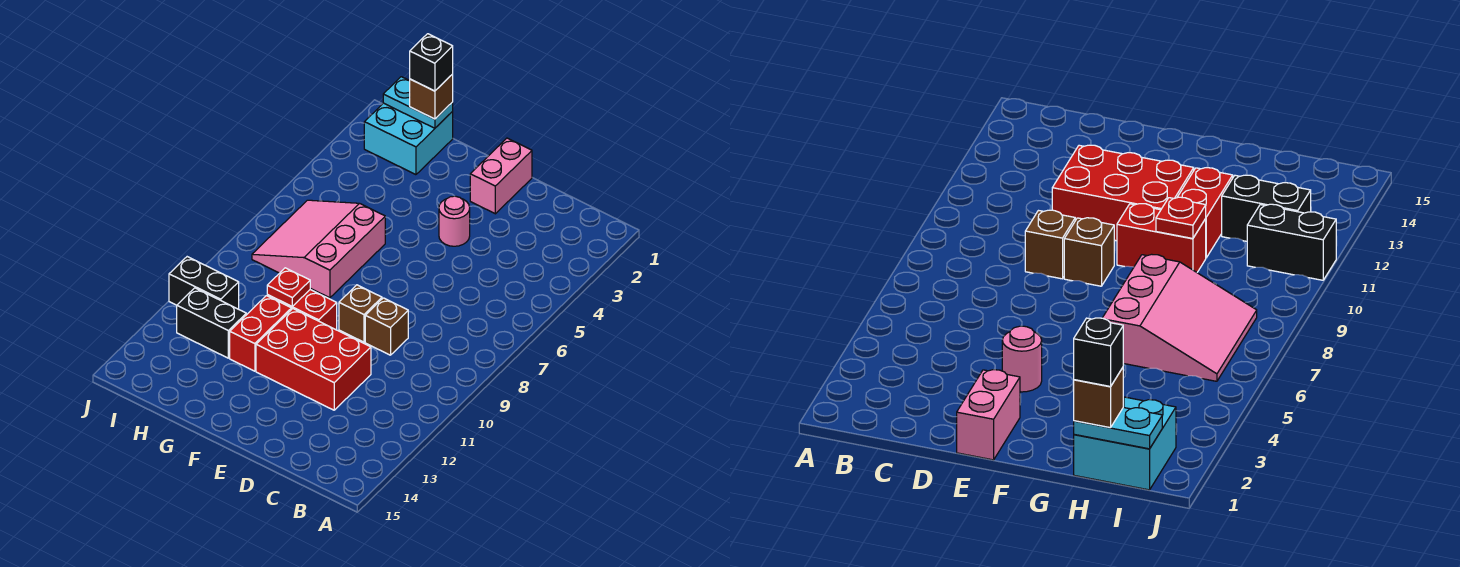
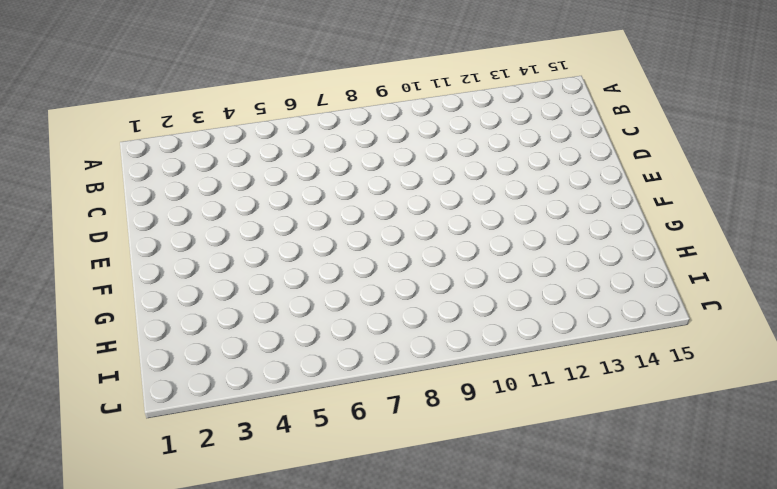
none -> brown 1x1 brick [365,298,408,355]
none -> red 2x3 brick [256,309,371,410]
none -> pink 1x2 brick [470,138,532,214]

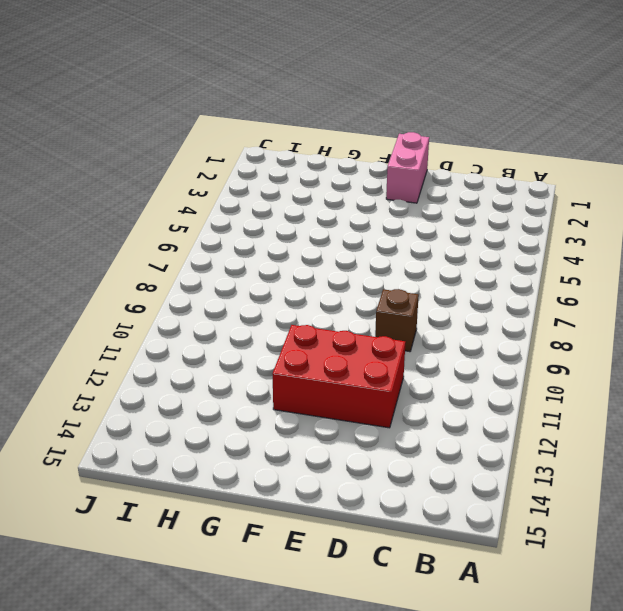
none -> pink 1x1 round brick [439,196,470,246]
none -> brown 1x1 brick [339,285,382,342]
none -> red 1x2 brick [267,290,337,330]

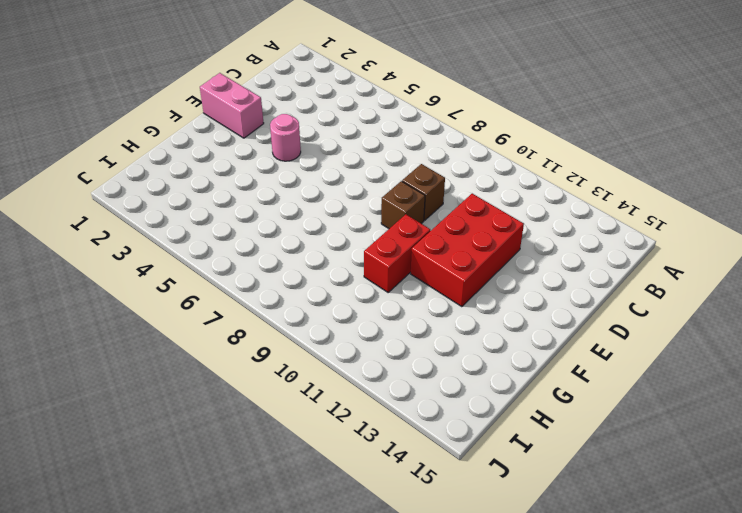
none -> pink 3x3 slope [252,200,385,298]
none -> red 1x2 brick [230,296,292,371]
none -> cyan 2x2 brick [364,103,453,175]

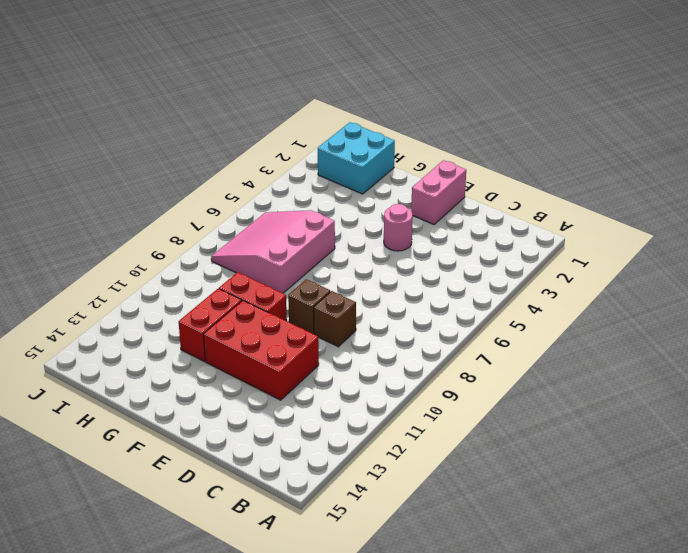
none -> black 1x2 brick [177,288,246,358]
none -> black 1x2 brick [169,257,239,309]
none -> red 1x1 plate [267,268,310,306]

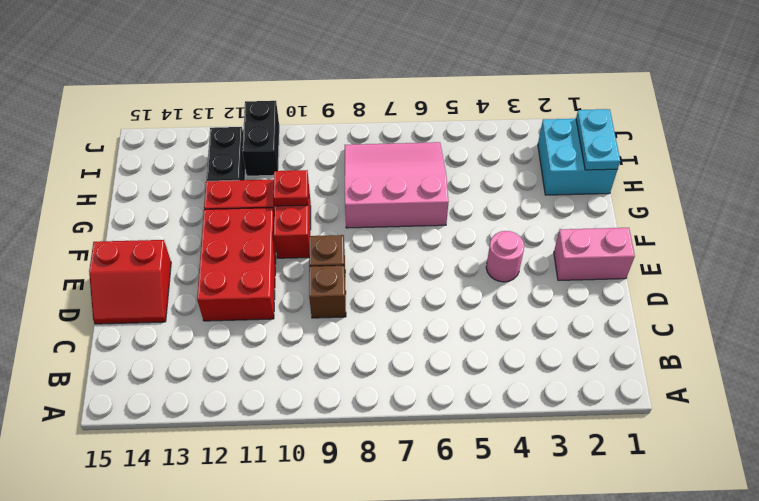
red 2x2 slope [89,240,171,324] -> none
none -> brown 1x1 brick [410,74,453,119]
none -> black 1x1 brick [410,34,453,91]

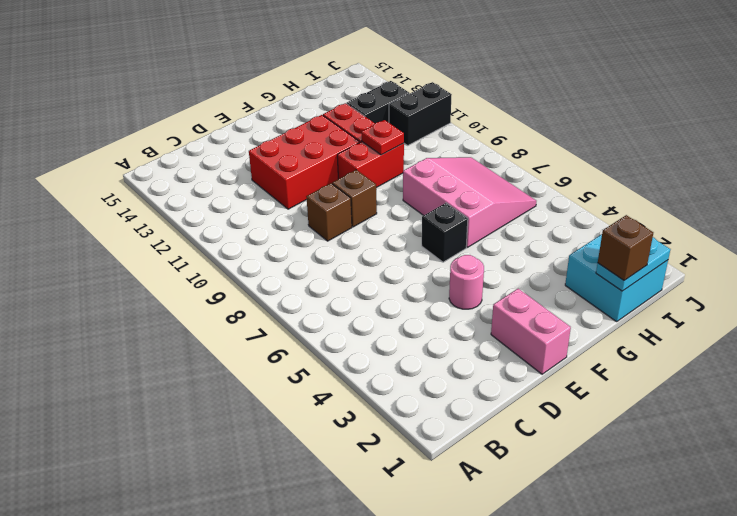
black 1x1 brick [422,203,468,262] -> black 1x1 brick moved to [410,34,453,91]

